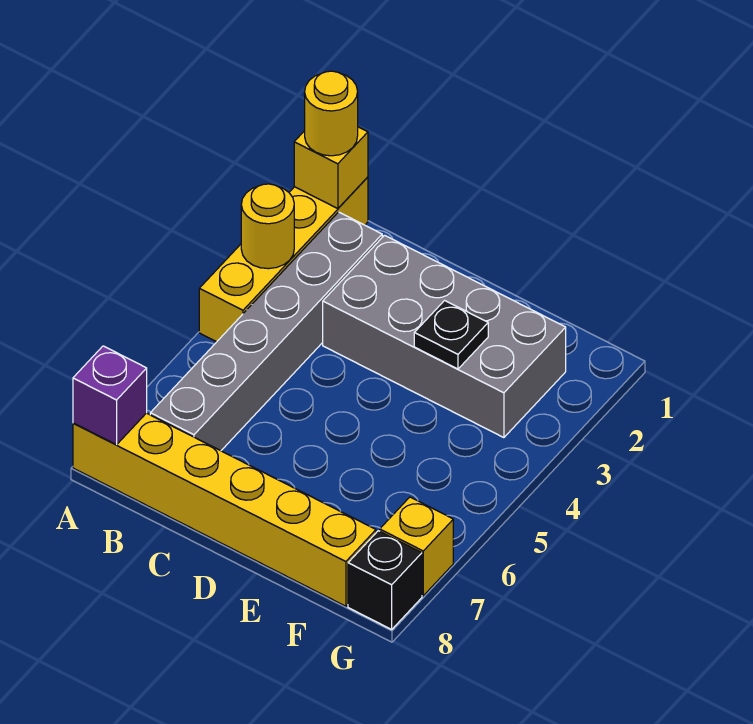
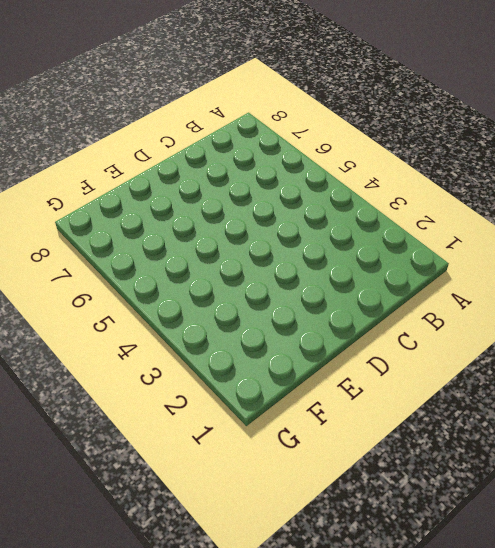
none -> yellow 1x4 brick [199,177,368,342]
none -> yellow 1x6 brick [73,413,376,606]

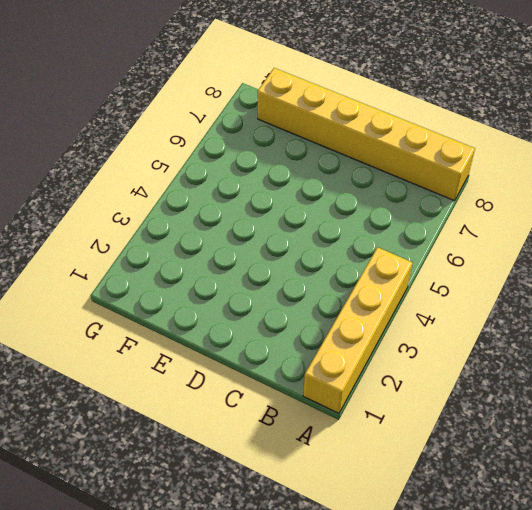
none -> grey 1x6 brick [150,212,382,451]
none -> grey 2x4 brick [323,235,566,438]

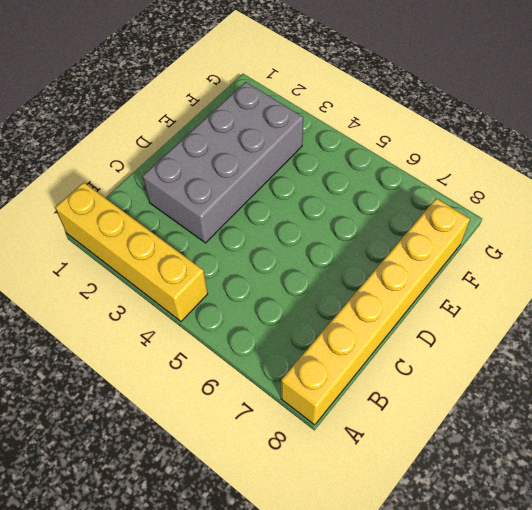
none -> grey 1x6 brick [150,212,382,451]
none -> yellow 1x1 brick [380,497,453,596]

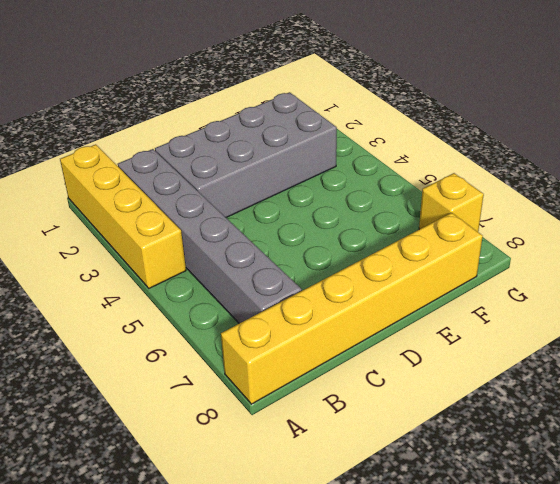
none -> black 1x1 brick [348,531,422,629]
none -> yellow 1x1 brick [294,127,368,209]

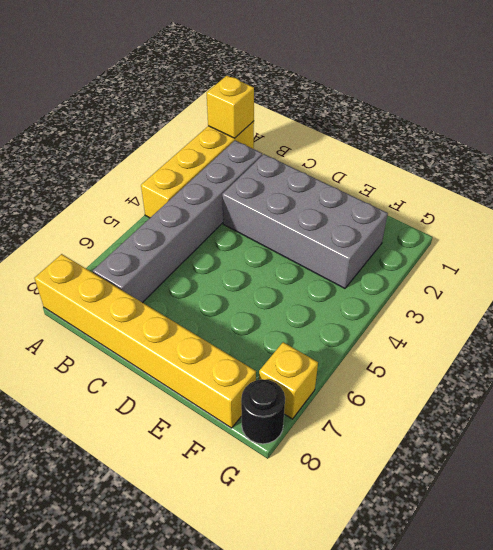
black 1x1 round brick [241,379,285,444] -> black 1x1 brick [348,531,422,629]
none -> yellow 1x1 round brick [241,184,294,269]
none -> purple 1x1 brick [73,346,147,445]

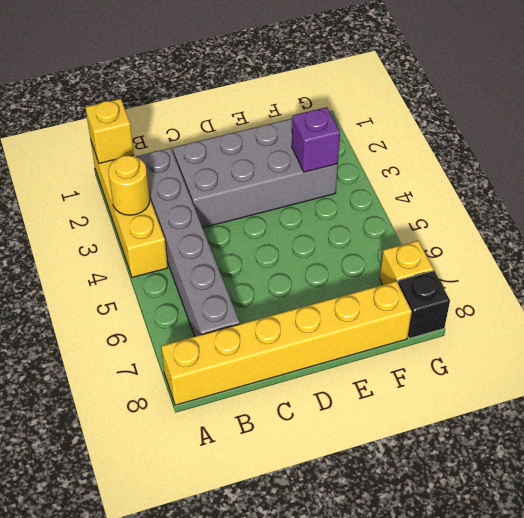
purple 1x1 brick [292,107,340,172] -> purple 1x1 brick moved to [73,346,147,445]
none -> black 1x1 plate [414,300,488,369]
none -> yellow 1x1 round brick [305,71,358,156]

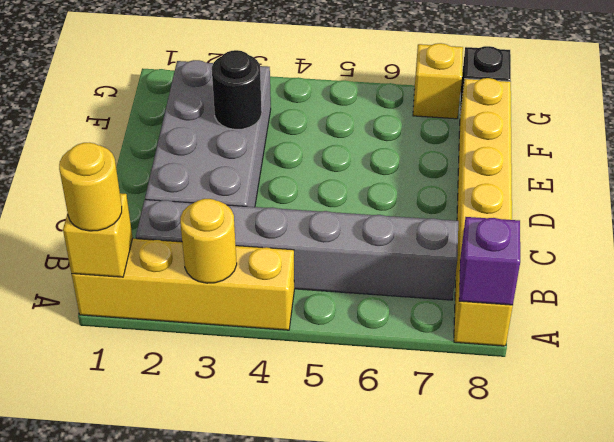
black 1x1 round brick [212,50,262,129] -> black 1x1 plate [414,300,488,369]

